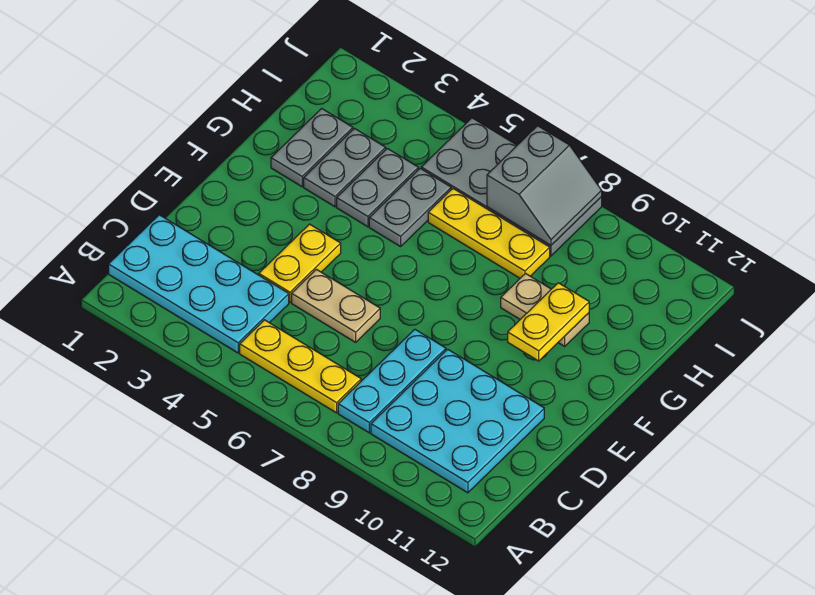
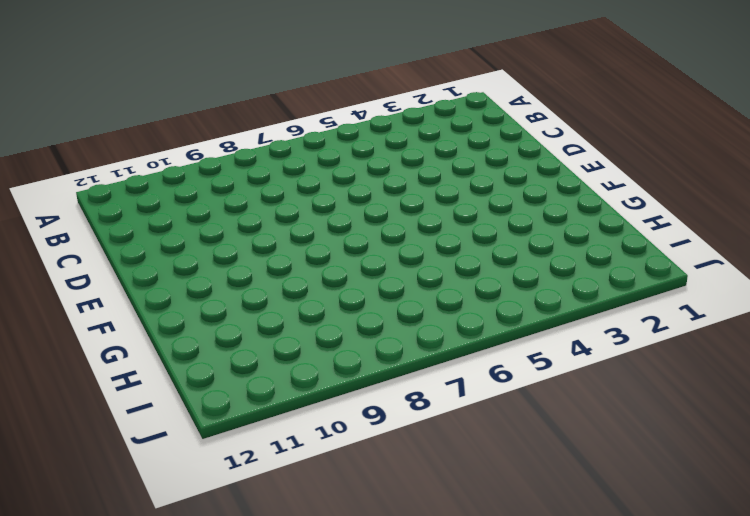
none -> cyan 2x4 plate [109,215,289,353]
none -> yellow 1x3 plate [240,320,361,413]
none -> cyan 1x3 plate [338,329,446,433]

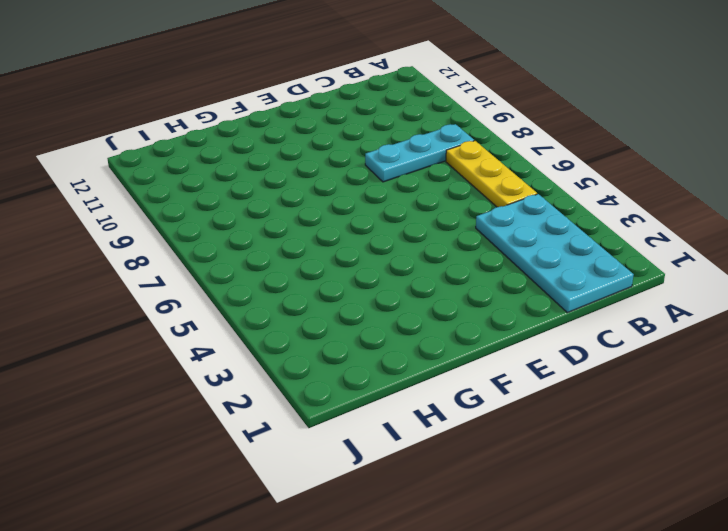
none -> cyan 3x3 plate [371,349,544,493]
none -> yellow 1x2 plate [259,224,341,302]
none -> tan 1x2 plate [292,269,380,342]

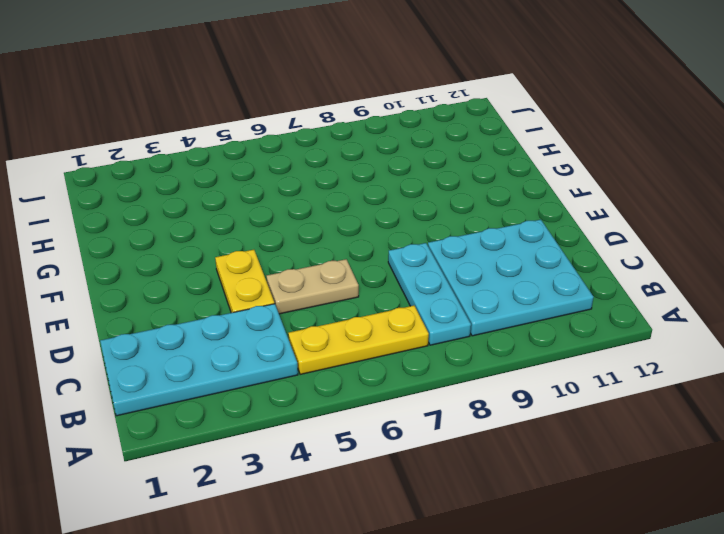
none -> grey 1x2 plate [271,108,353,187]
none -> grey 1x2 plate [304,129,386,207]
none -> grey 1x2 plate [337,148,418,227]

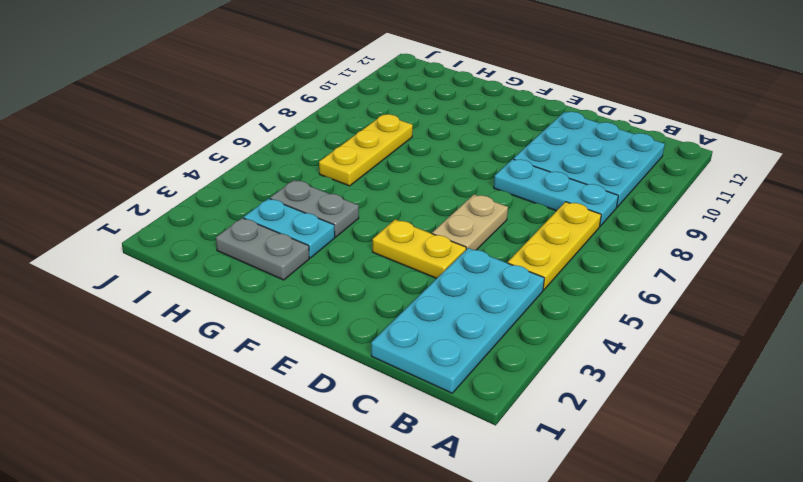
cyan 1x2 plate [244,199,335,258] -> grey 1x2 plate [304,129,386,207]
none -> grey 1x2 plate [369,168,451,247]
none -> tan 1x2 plate [501,274,589,346]
none -> grey 2x4 plate [421,118,602,256]

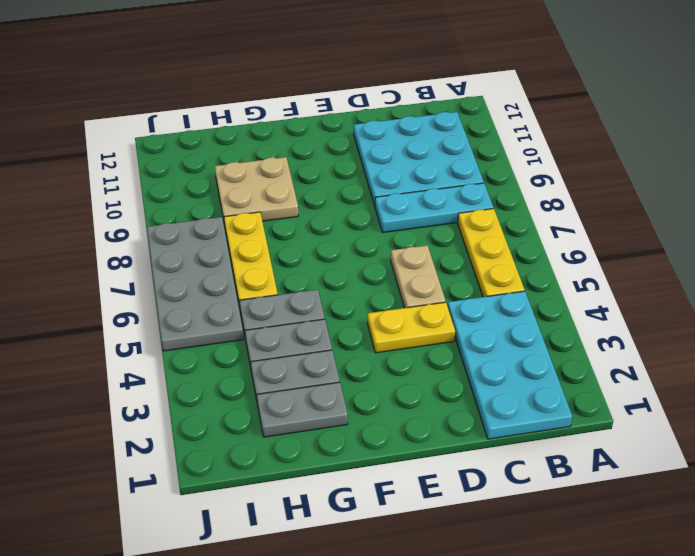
tan 2x2 plate [215,157,298,223] -> tan 1x2 plate [501,274,589,346]
none -> yellow 1x2 plate [508,283,589,361]
none -> grey 2x2 slope [487,126,602,245]

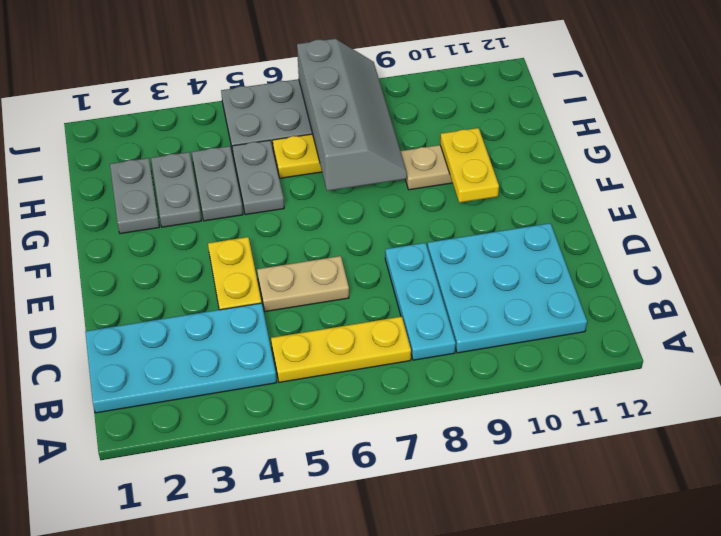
grey 2x4 slope [297,39,407,191] -> grey 2x2 slope [487,126,602,245]

